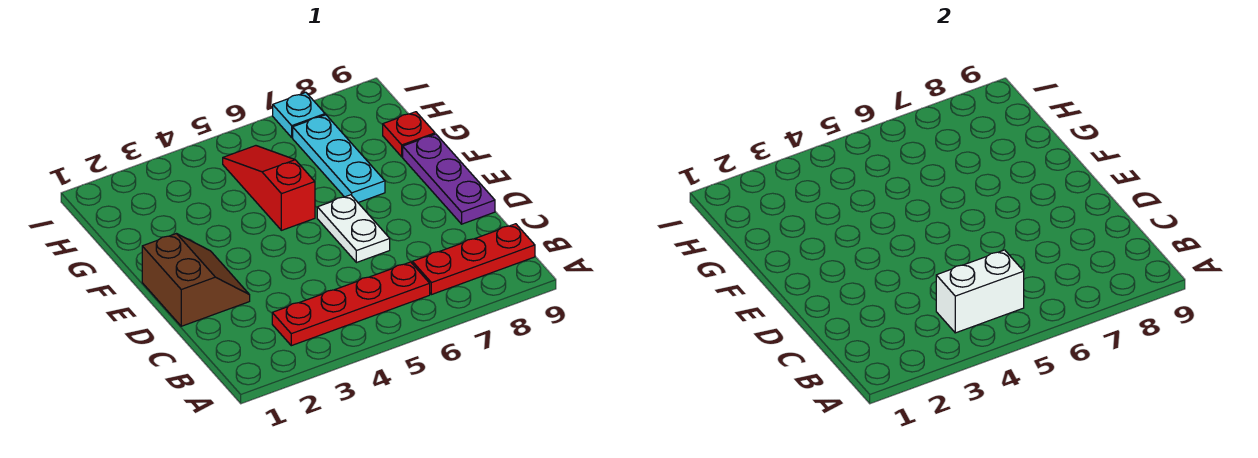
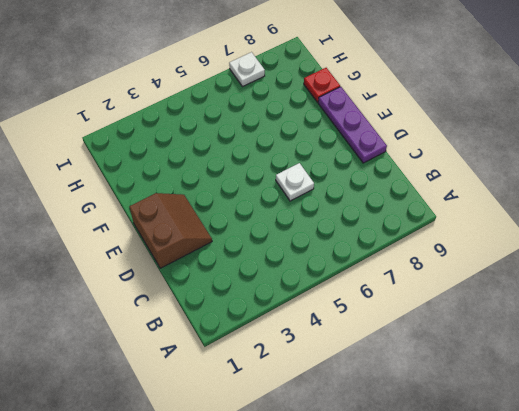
white 1x1 plate [276,163,314,201] -> white 1x2 plate [317,195,390,263]
white 1x1 plate [229,52,265,87] -> cyan 1x1 plate [273,92,325,137]
none -> red 1x4 plate [272,262,430,346]
none -> red 1x3 plate [412,224,535,295]

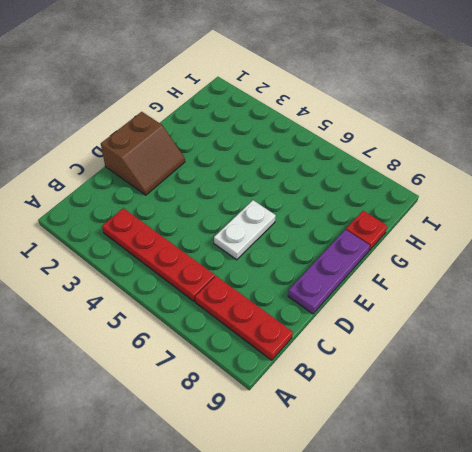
none -> red 1x3 slope [223,146,315,230]
none -> cyan 1x3 plate [293,115,385,203]

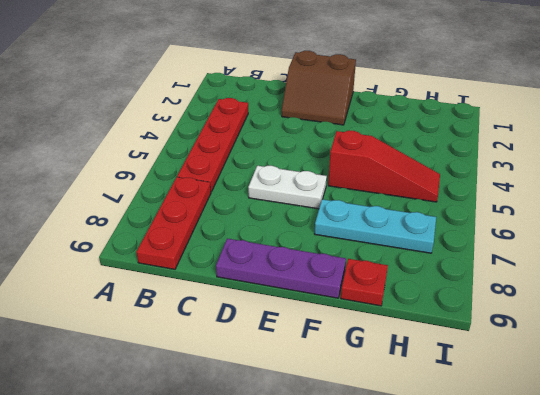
none -> cyan 1x1 plate [273,92,325,137]
none -> white 1x2 brick [936,250,1024,333]

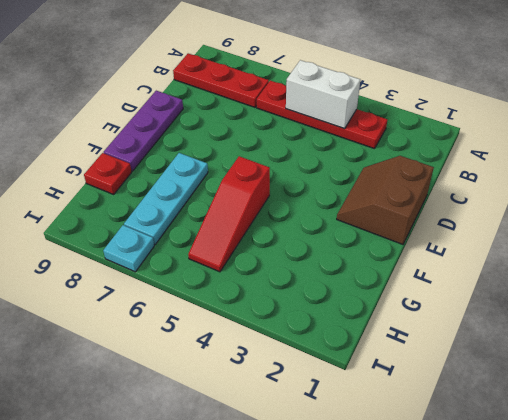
none -> white 1x2 plate [317,195,390,263]

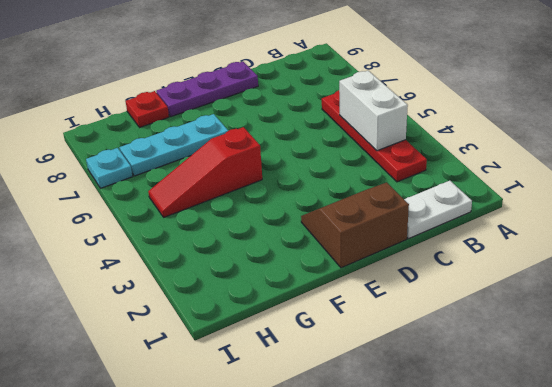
white 1x2 plate [404,181,472,239] -> white 1x2 plate moved to [317,195,390,263]
none -> red 1x3 plate [412,224,535,295]

